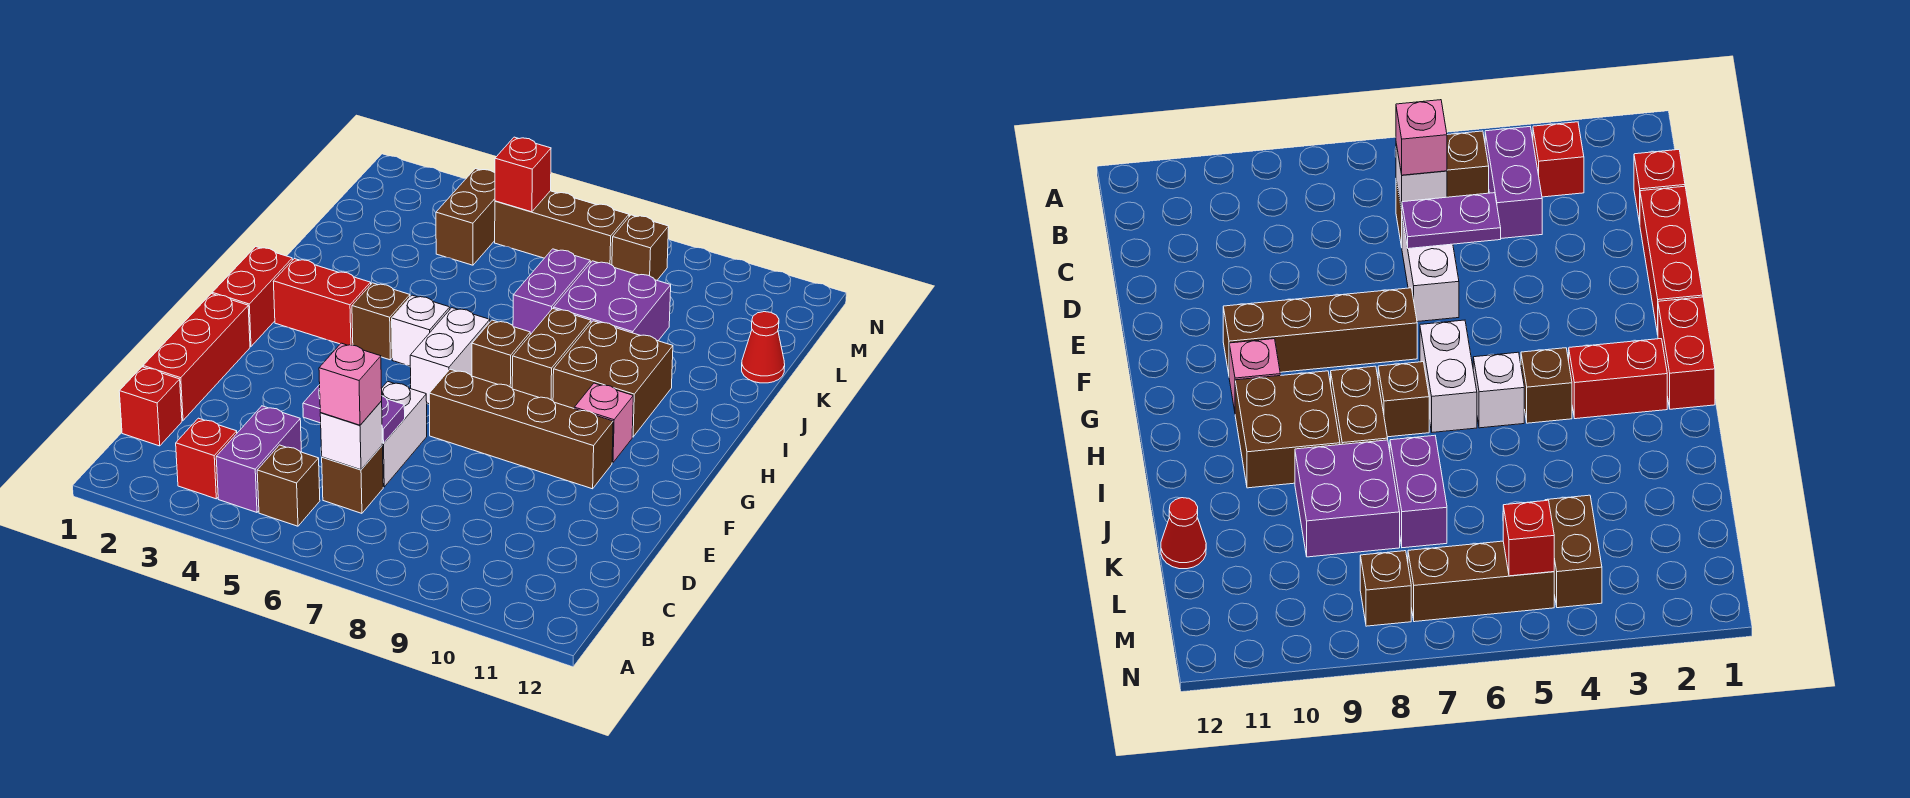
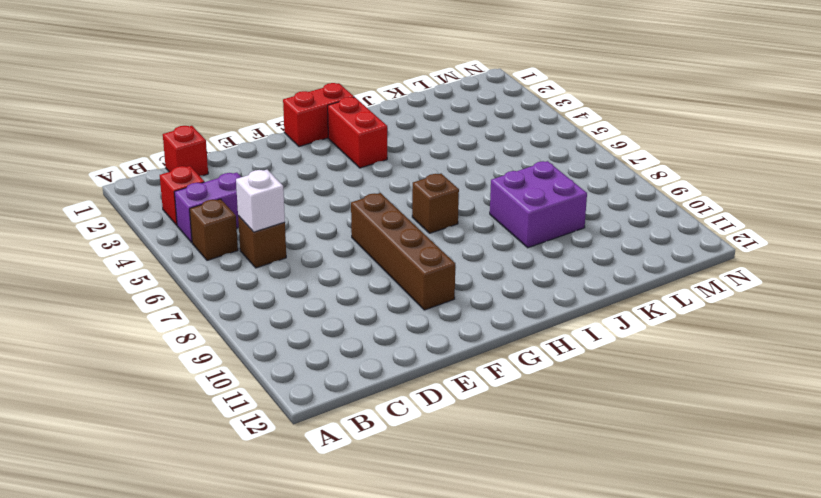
none -> red 1x3 brick [143,294,250,420]
none -> white 1x2 brick [381,381,427,487]
none -> white 1x2 brick [410,308,490,404]

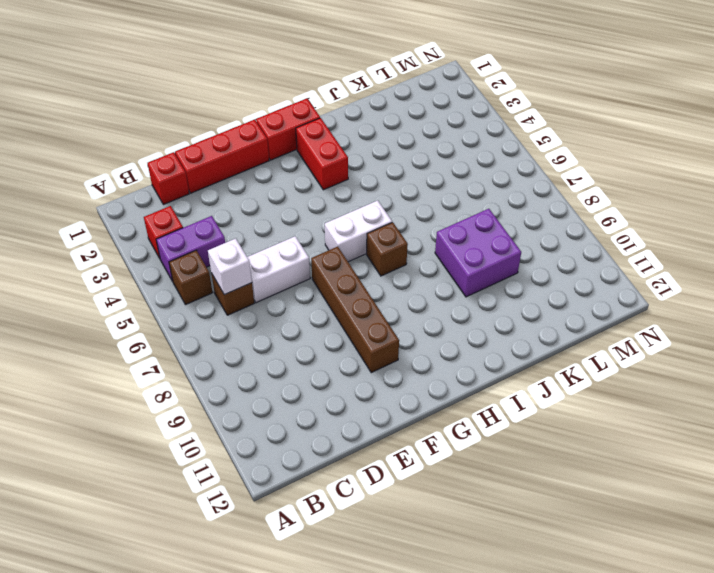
none -> pink 1x1 brick [574,383,633,463]
none -> brown 1x1 brick [352,283,410,360]
none -> white 1x1 brick [392,295,450,366]

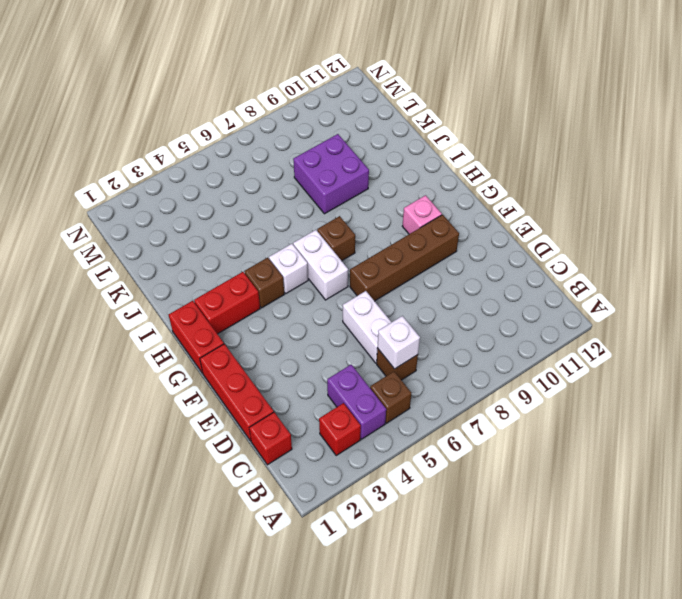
none -> brown 1x2 brick [512,308,591,401]
none -> brown 2x2 brick [553,321,673,437]
none -> purple 1x2 brick [513,249,590,335]

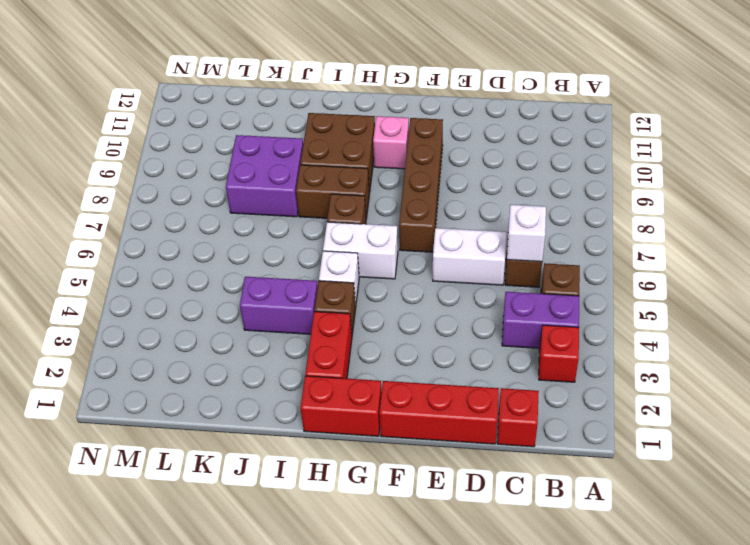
purple 1x2 brick [240,277,318,334] -> purple 1x2 brick moved to [513,249,590,335]
none -> red 1x1 cone [742,312,785,383]
none -> brown 1x2 brick [436,169,495,265]
none -> brown 1x3 brick [495,191,629,265]

